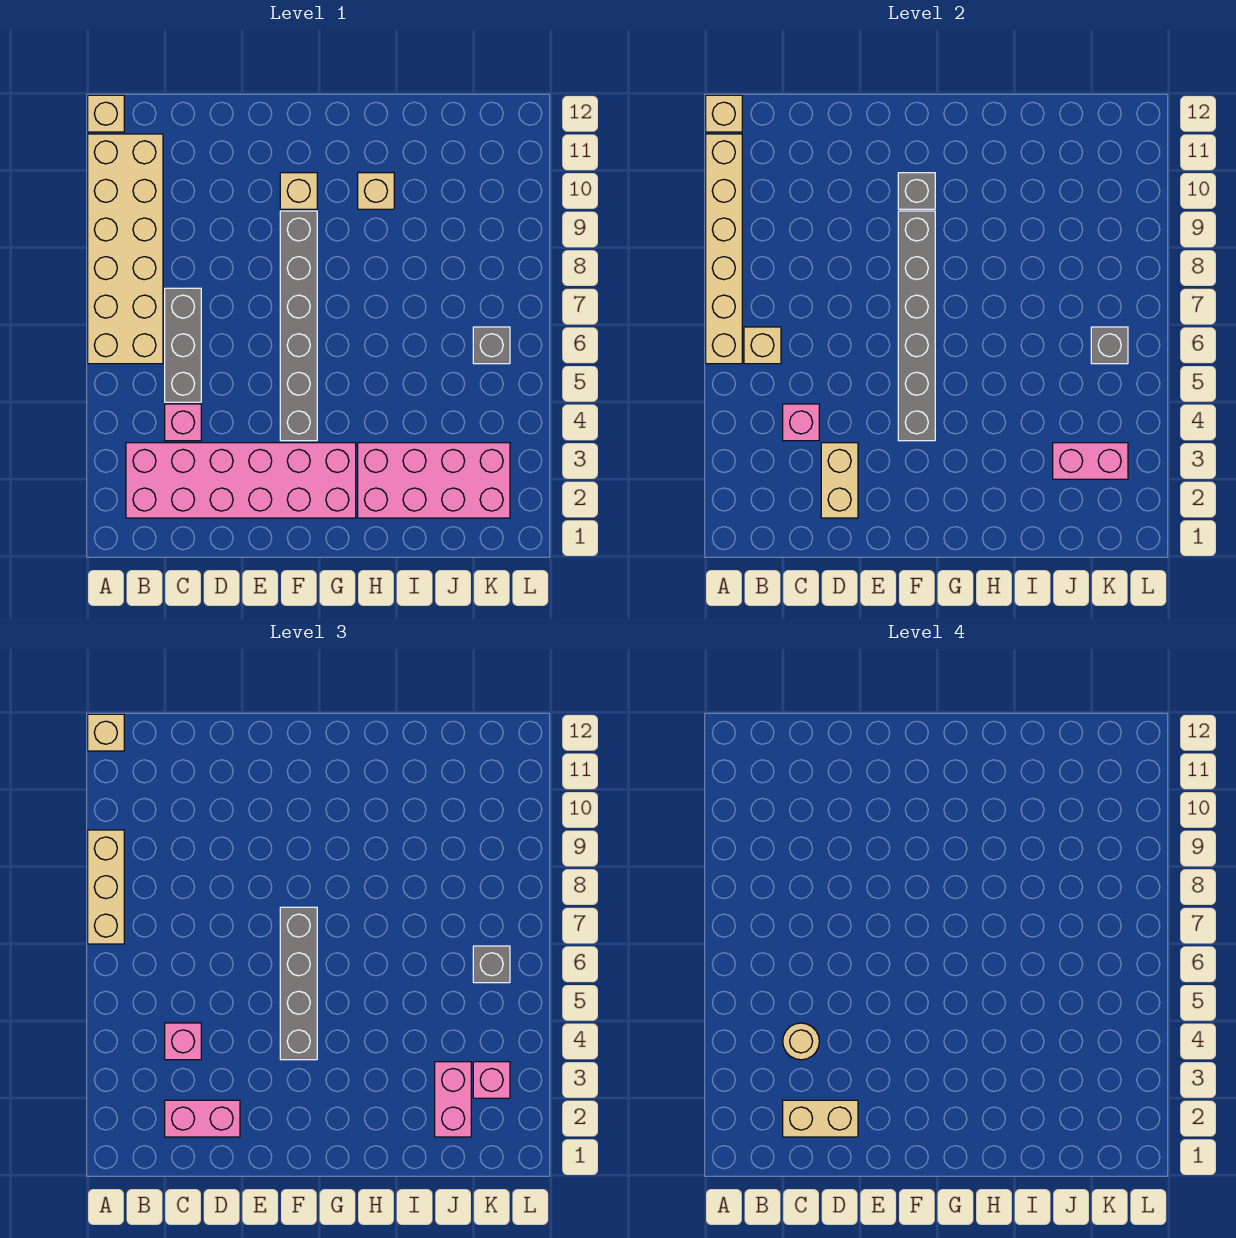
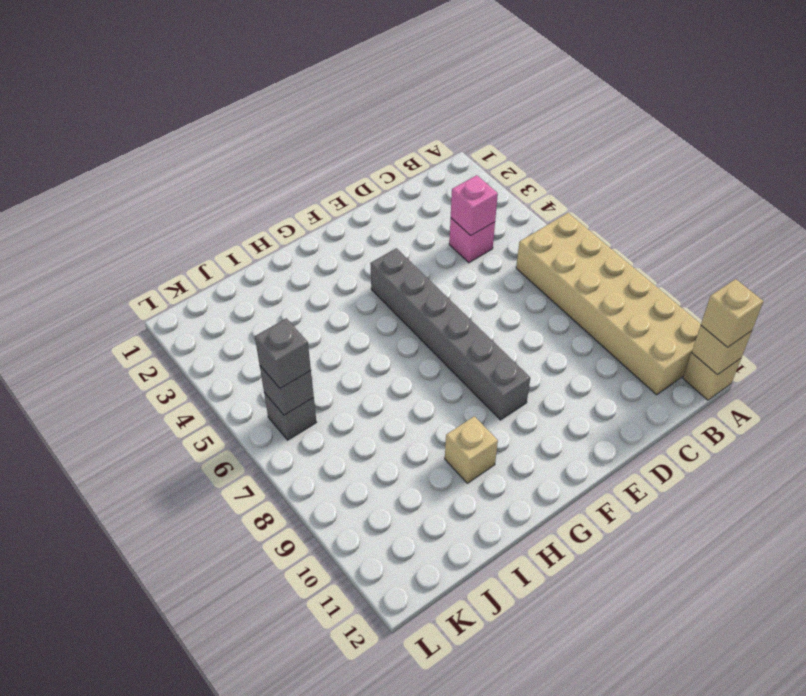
none -> pink 2x6 brick [126,443,356,518]
none -> grey 1x3 brick [165,288,201,402]
none -> tan 1x1 brick [280,173,317,209]

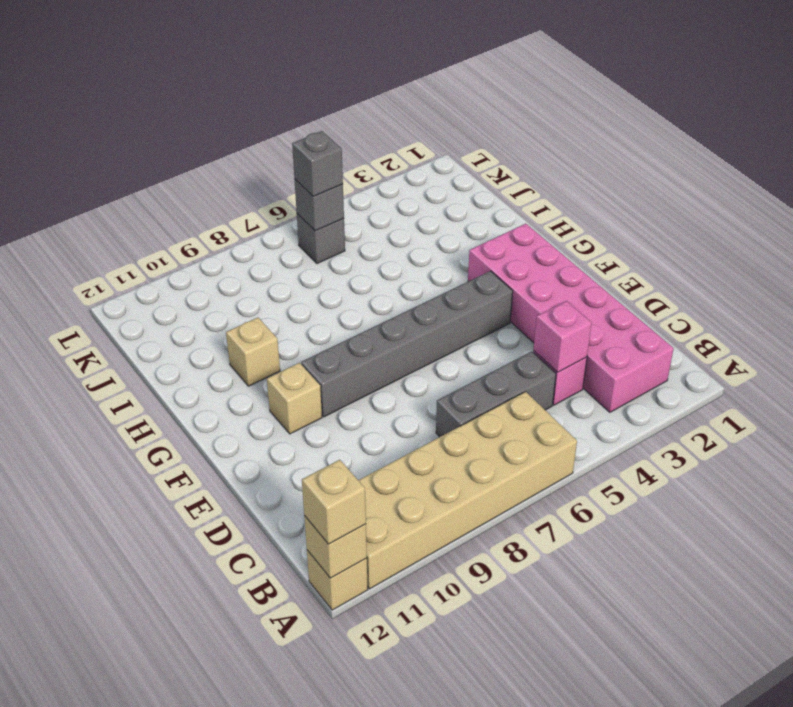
none -> pink 2x4 brick [358,443,510,518]
none -> tan 1x6 brick [706,134,742,364]
none -> tan 1x1 brick [744,327,781,364]

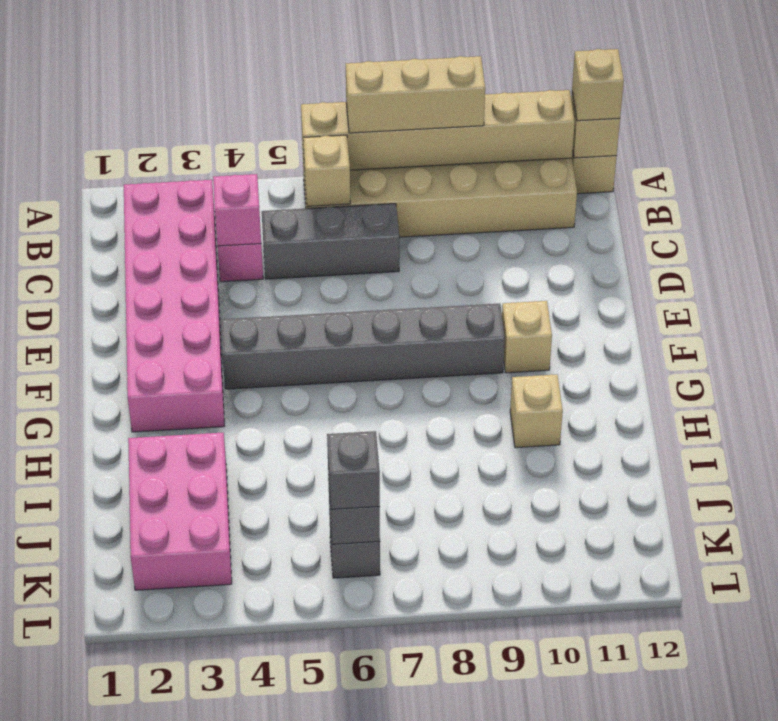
pink 2x3 brick [128,433,232,590] -> pink 2x4 brick [358,443,510,518]
none -> tan 1x2 brick [821,443,858,518]
none -> grey 1x6 brick [898,211,935,441]
none -> grey 1x1 brick [898,173,935,209]

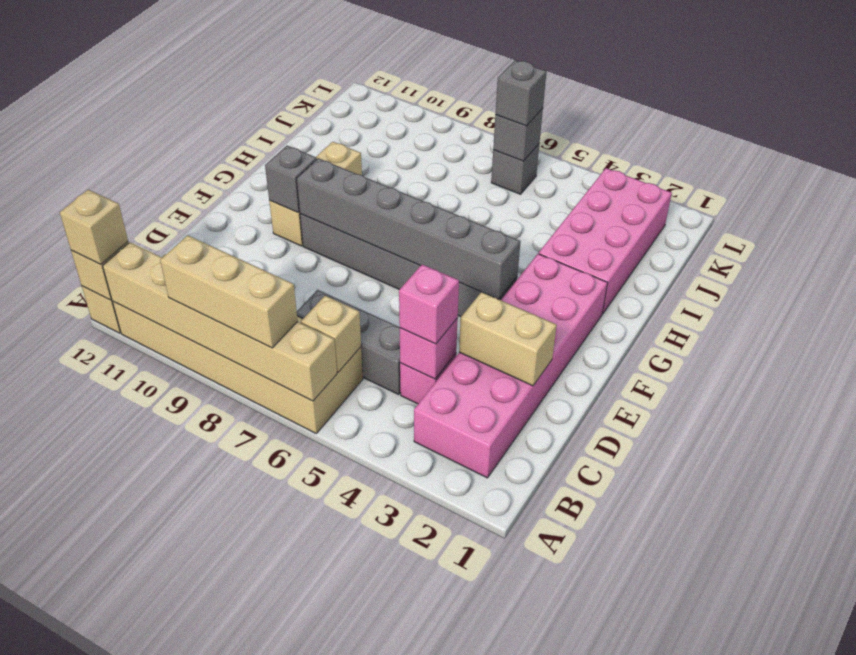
none -> pink 1x2 brick [1053,443,1128,479]
none -> pink 1x2 brick [165,1100,240,1137]
none -> grey 1x4 brick [280,907,317,1060]

